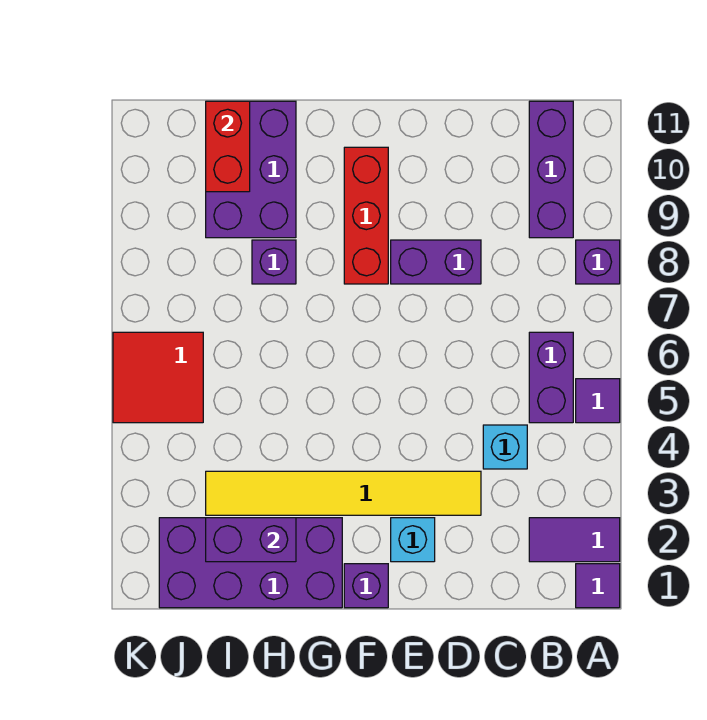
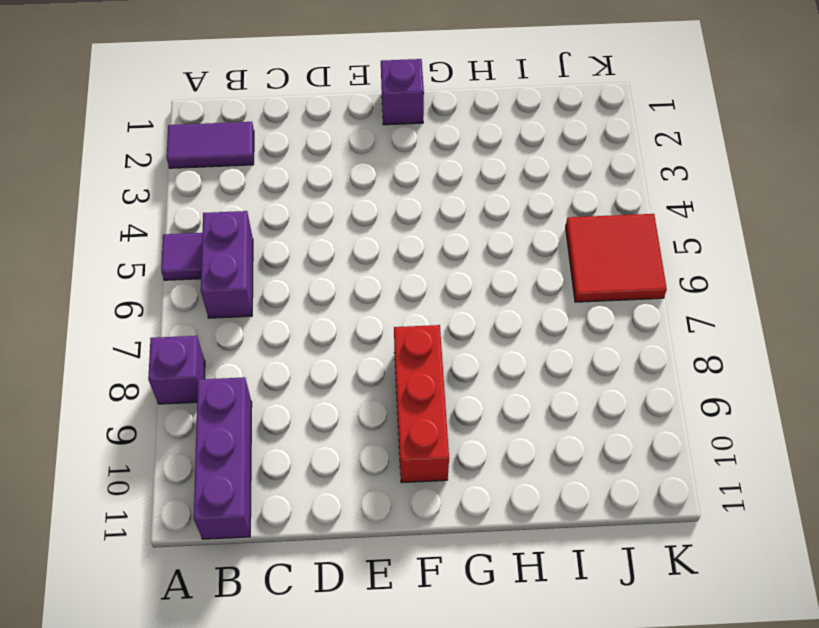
none -> purple 1x1 tile [576,564,620,608]
none -> cyan 1x1 brick [483,425,527,469]
none -> yellow 1x6 tile [206,471,481,515]

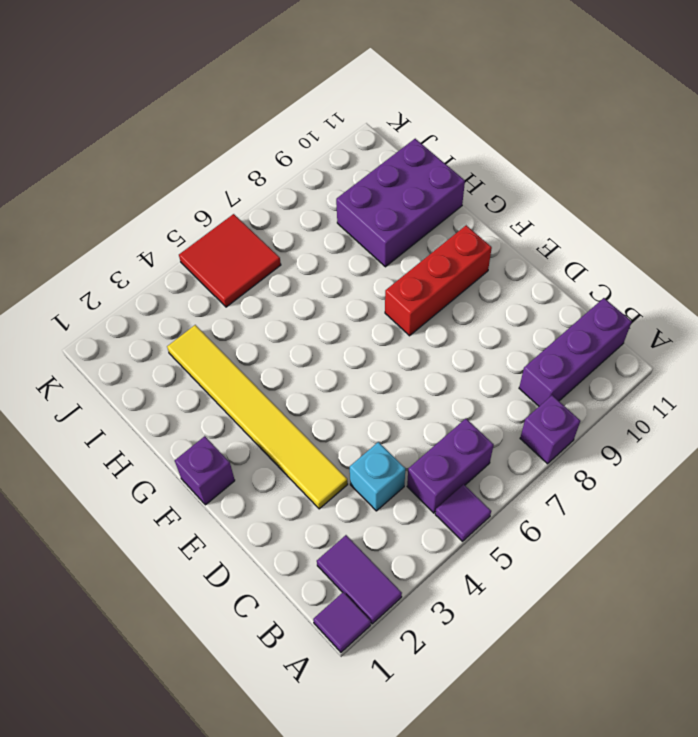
none -> purple 1x2 brick [391,240,481,284]
none -> cyan 1x1 brick [391,518,435,562]
none -> purple 2x4 brick [159,518,342,608]

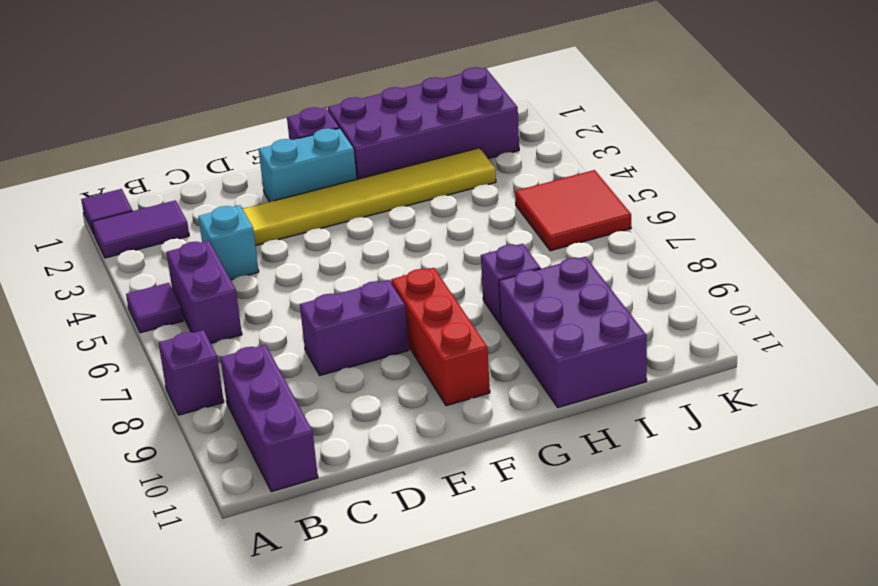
cyan 1x2 brick [259,128,357,202] -> cyan 1x1 brick [391,518,435,562]
none -> purple 1x2 brick [206,518,296,562]
none -> red 1x2 brick [206,101,250,192]

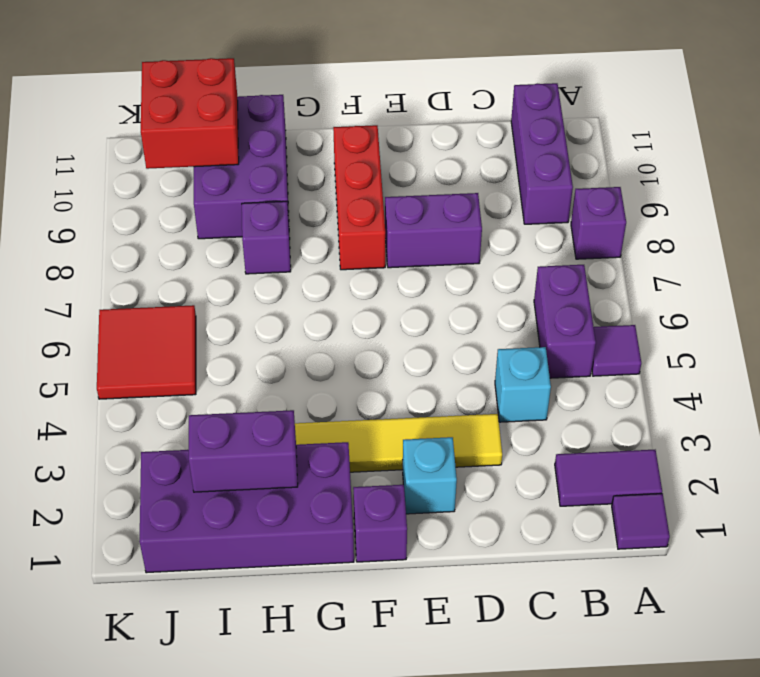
red 2x2 brick [141,58,239,169] -> red 1x2 brick [206,101,250,192]

